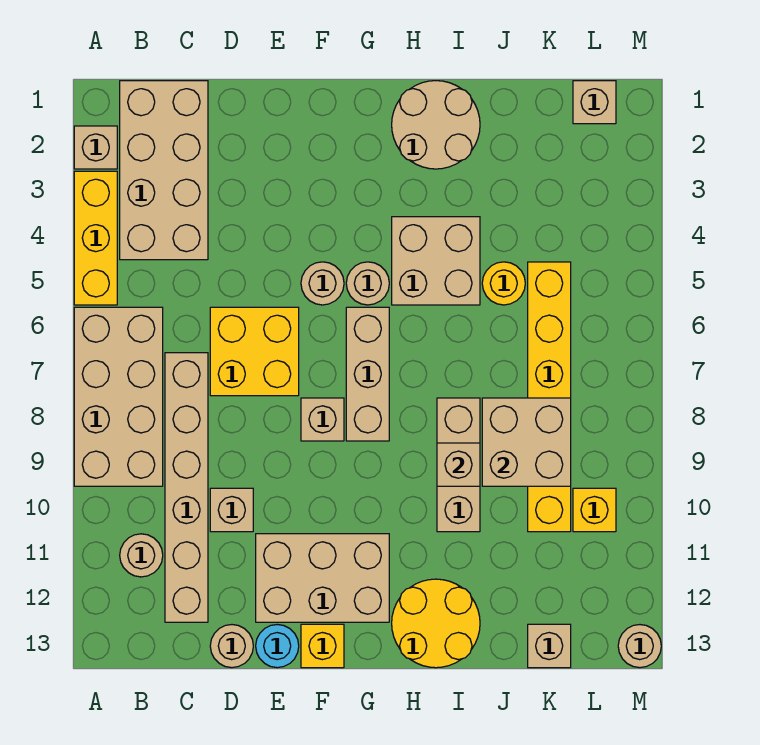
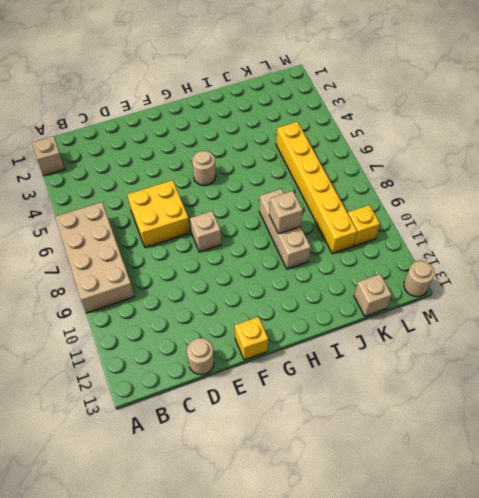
none -> yellow 1x3 brick [74,171,117,305]
none -> tan 2x4 brick [120,81,208,260]
none -> tan 1x1 round brick [120,534,163,577]

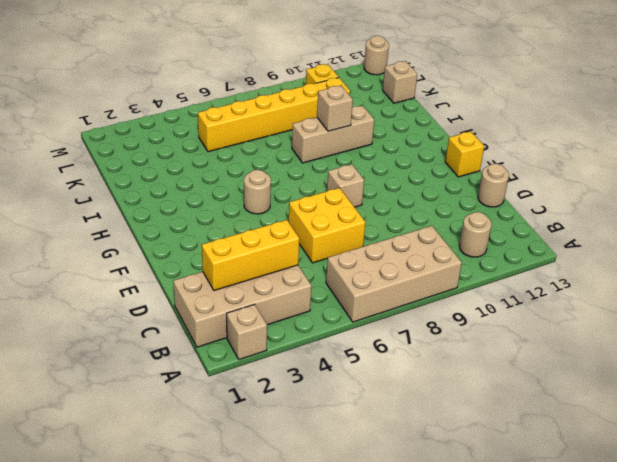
yellow 1x3 brick [202,220,299,291] -> yellow 1x3 brick moved to [74,171,117,305]
none -> tan 1x6 brick [165,353,208,622]
none -> tan 1x1 brick [210,488,253,532]
none -> tan 2x3 brick [256,534,389,622]

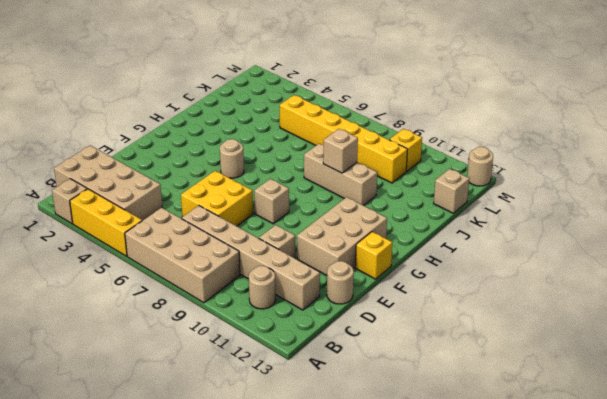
none -> cyan 1x1 round brick [256,625,299,668]
none -> tan 1x1 round brick [301,262,344,305]
none -> tan 1x3 brick [346,307,389,441]

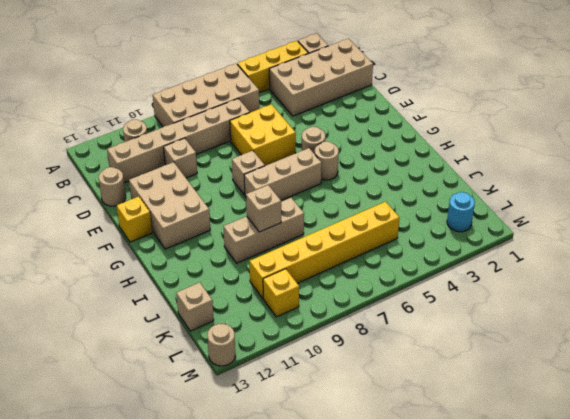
cyan 1x1 round brick [447,192,475,232] -> cyan 1x1 round brick moved to [256,625,299,668]
none -> tan 2x2 round brick [392,81,480,169]
none -> tan 2x2 brick [392,217,480,305]
none -> yellow 2x2 round brick [392,579,480,668]

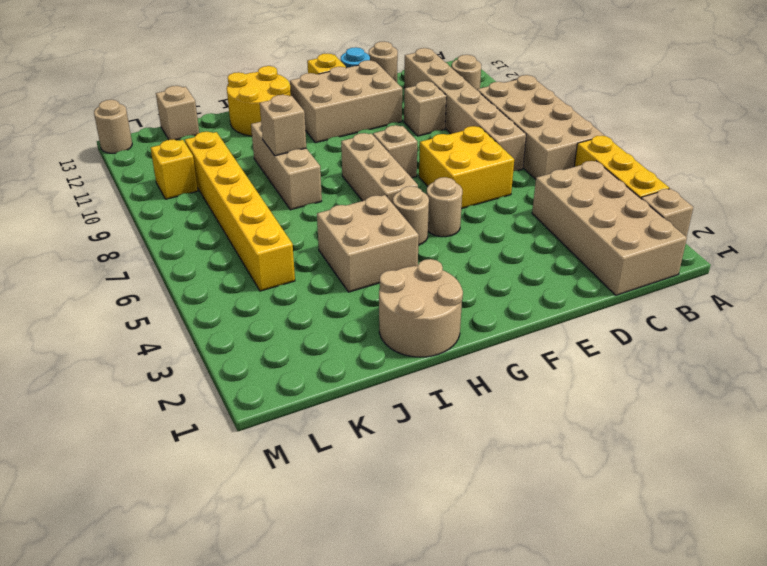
none -> yellow 1x1 round brick [482,262,525,305]
none -> tan 1x1 brick [573,81,616,124]
none -> tan 2x2 brick [482,398,571,486]

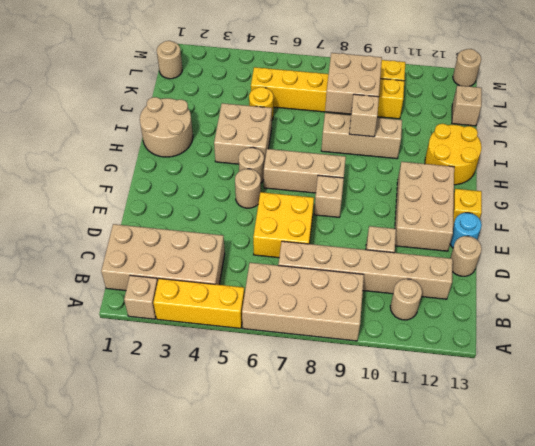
tan 1x1 round brick [157,41,182,79] -> tan 1x1 brick [573,81,616,124]

